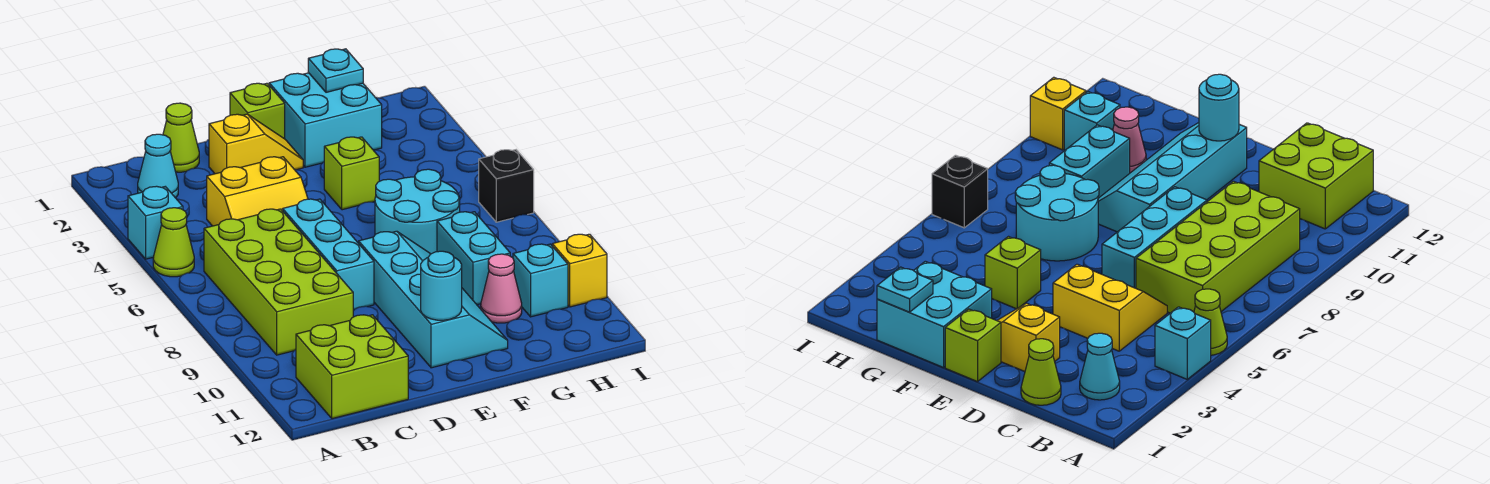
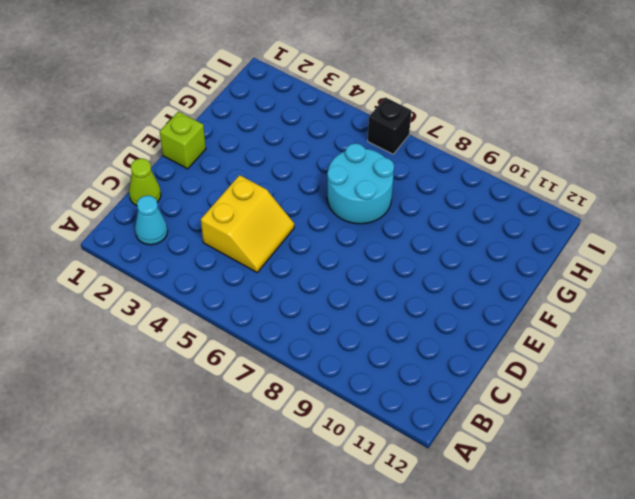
none -> cyan 1x1 brick [128,186,183,259]
none -> lime 1x1 cone [153,208,194,277]
none -> lime 2x4 brick [204,209,353,355]

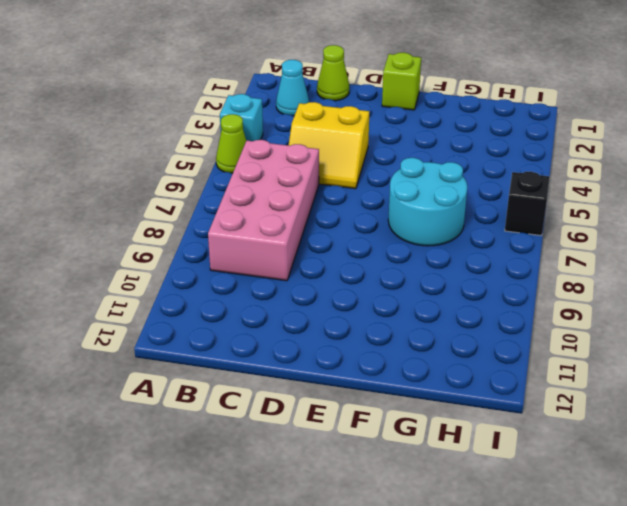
pink 2x4 brick [208,140,319,281] -> lime 2x4 brick [204,209,353,355]
none -> lime 2x2 brick [296,315,408,419]
none -> yellow 1x2 slope [209,114,303,174]
none -> cyan 1x3 brick [283,199,374,310]

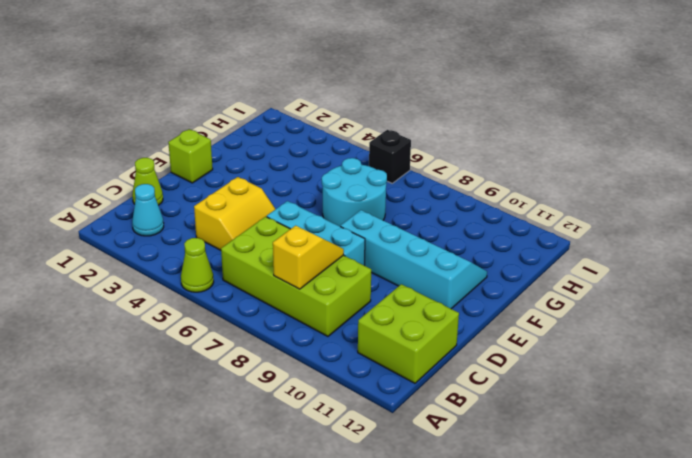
yellow 1x2 slope [273,226,344,289] -> yellow 1x2 slope moved to [209,114,303,174]
none -> cyan 1x1 brick [128,186,183,259]
none -> cyan 2x2 brick [269,73,382,167]
none -> lime 1x1 brick [324,137,379,210]

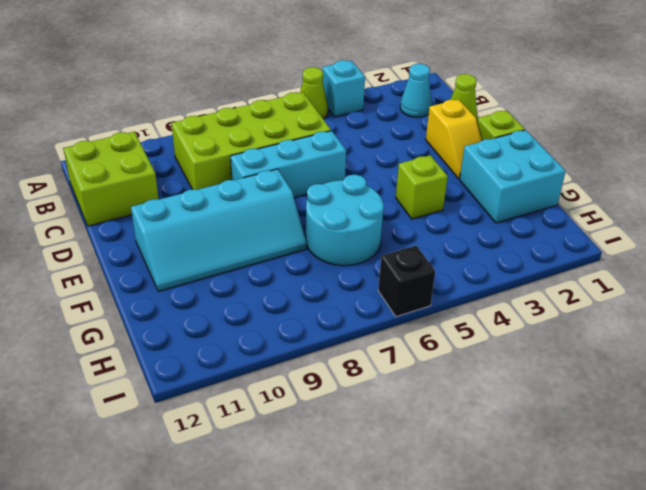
none -> yellow 2x2 slope [207,157,308,226]
none -> cyan 1x2 brick [437,212,510,305]
none -> pink 1x1 cone [481,254,522,323]

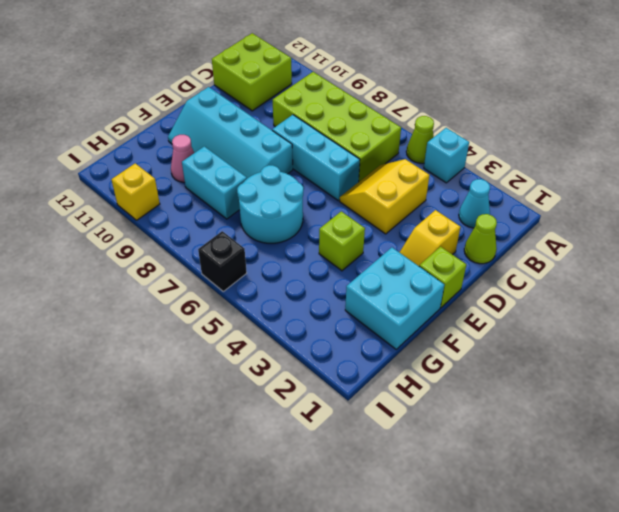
none -> cyan 1x1 brick [513,244,568,317]
none -> cyan 1x1 round brick [421,251,462,320]
none -> cyan 1x1 plate [308,49,363,92]

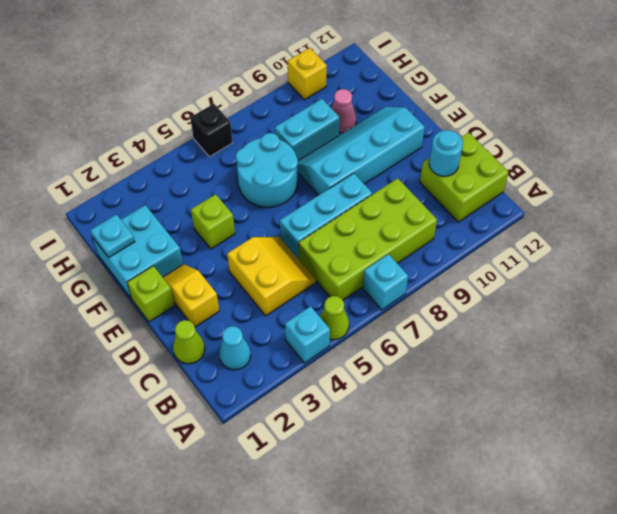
cyan 1x1 brick [363,254,408,310] -> cyan 1x1 brick moved to [513,244,568,317]
cyan 1x1 round brick [429,130,463,176] -> cyan 1x1 round brick moved to [421,251,462,320]

